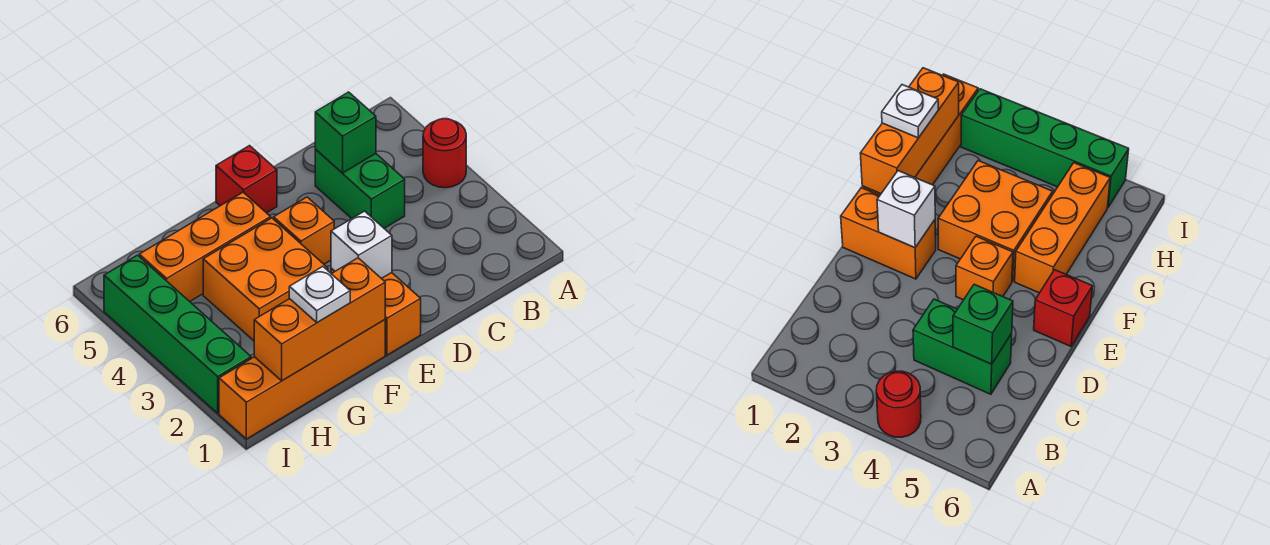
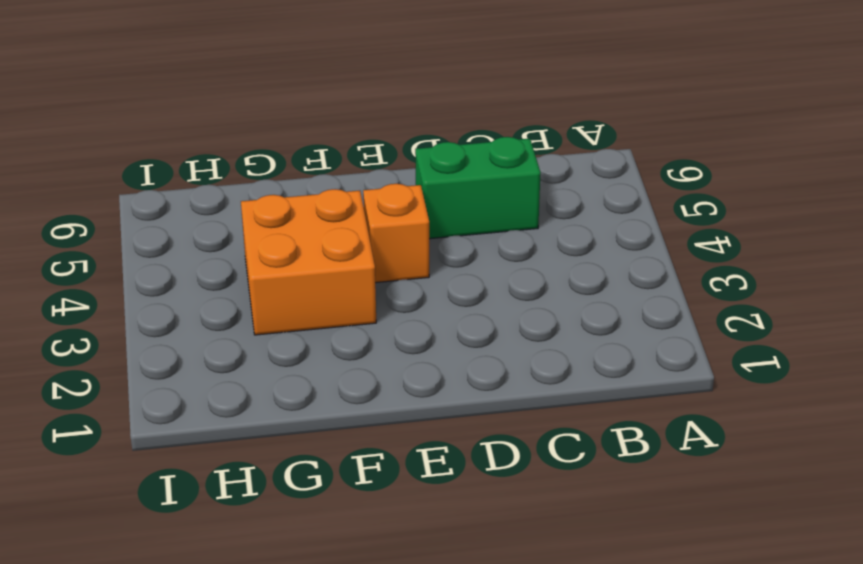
green 1x2 brick [415,137,541,239] -> green 1x2 brick turned to [315,149,405,228]
none -> red 1x1 round brick [423,119,466,188]
none -> orange 1x2 brick [331,268,421,355]
none -> red 1x1 brick [216,146,277,213]

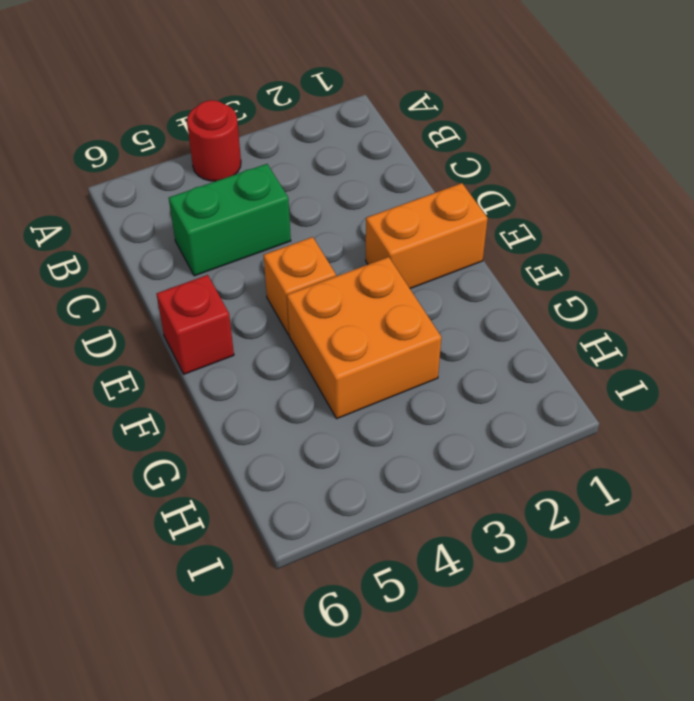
none -> orange 1x4 brick [219,320,385,439]
none -> orange 1x3 brick [139,192,271,302]
none -> green 1x4 brick [104,255,251,413]

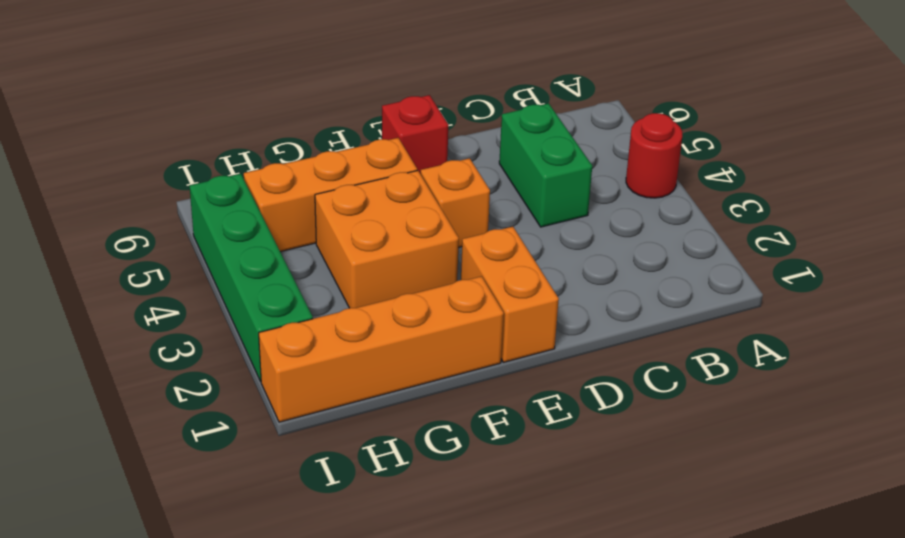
none -> green 1x1 brick [315,92,376,173]
none -> white 1x1 brick [331,211,392,279]
none -> orange 1x3 brick [254,258,385,381]

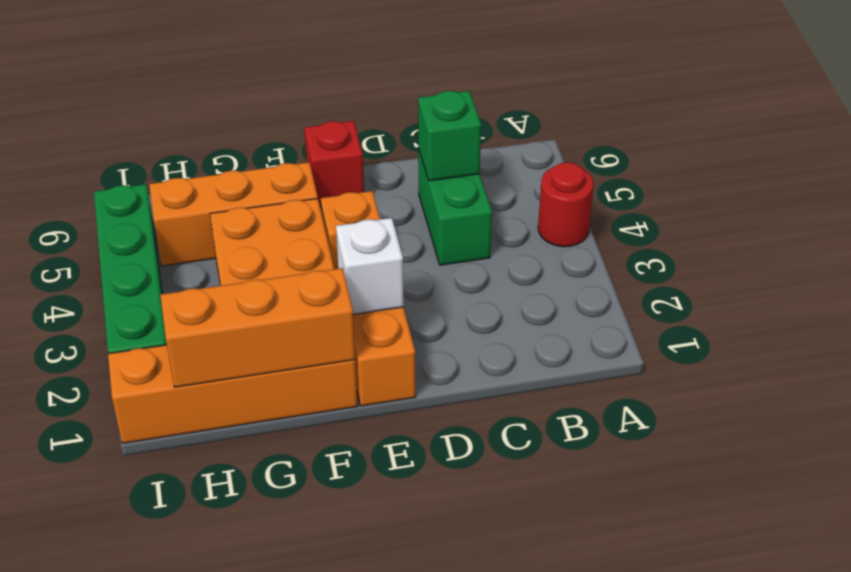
none -> white 1x1 plate [289,267,350,322]

